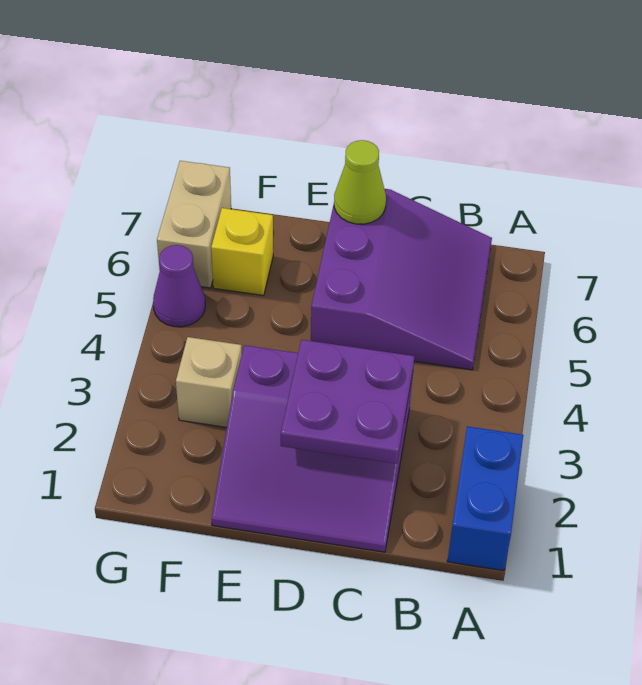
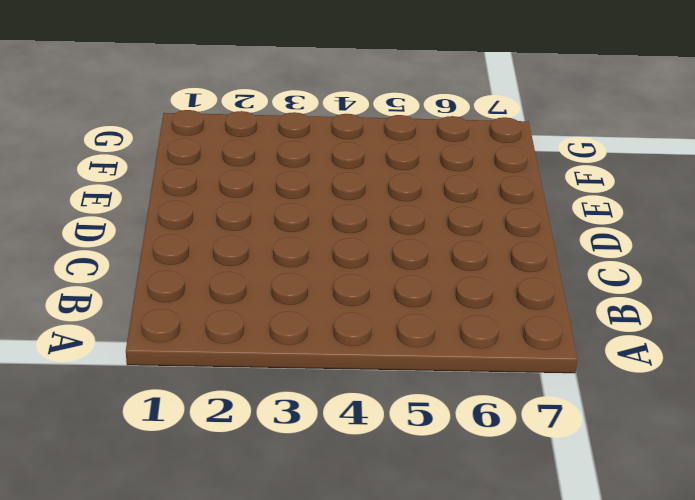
none -> blue 1x2 brick [447,426,523,571]
none -> purple 3x3 slope [311,189,492,370]

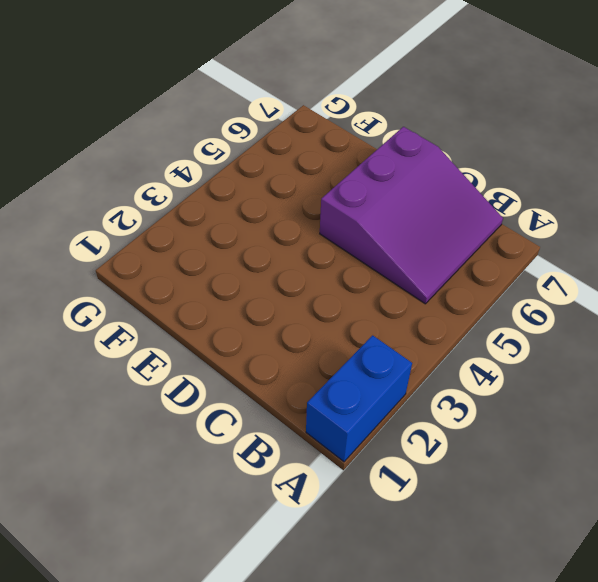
none -> purple 3x3 slope [212,345,413,552]
none -> tan 1x1 brick [176,337,242,427]

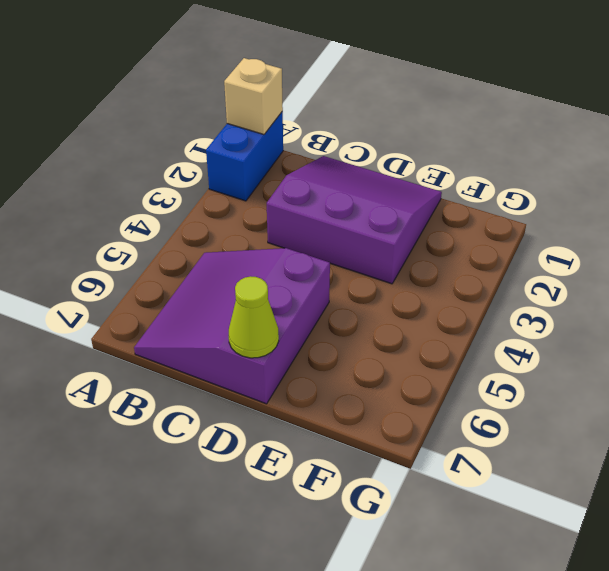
tan 1x1 brick [224,58,283,134] -> tan 1x1 brick moved to [176,337,242,427]
none -> yellow 1x1 brick [211,208,273,296]
none -> purple 1x1 cone [153,245,205,327]

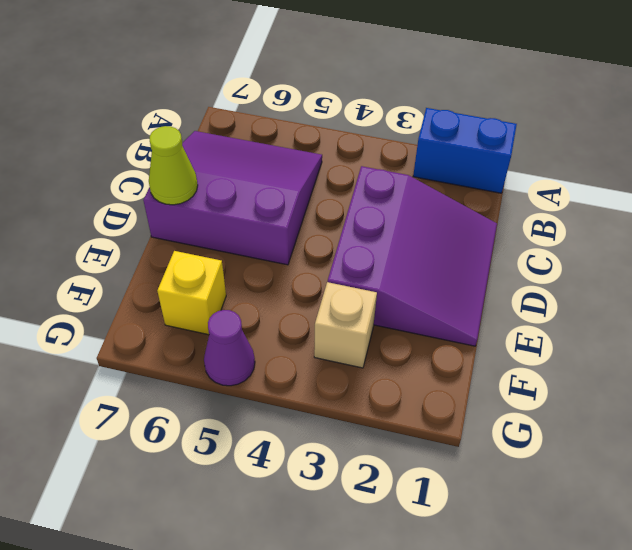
none -> tan 1x2 brick [157,161,231,288]
none -> purple 2x2 plate [281,340,414,464]

